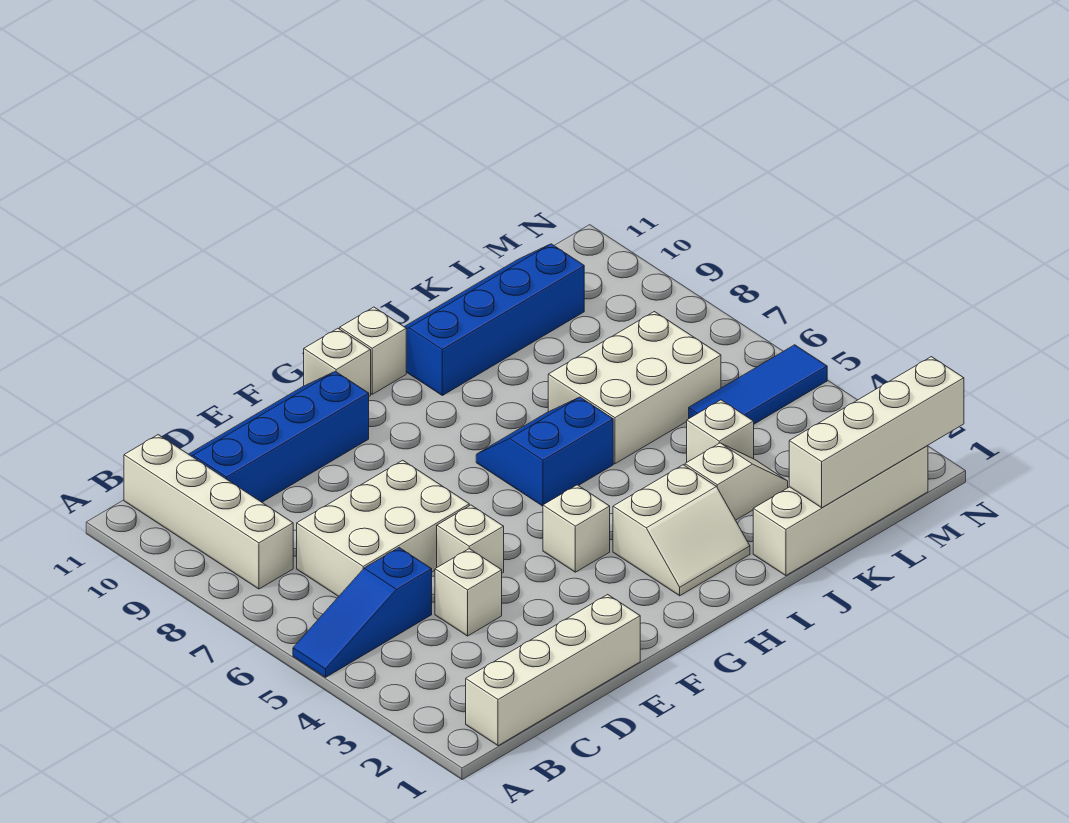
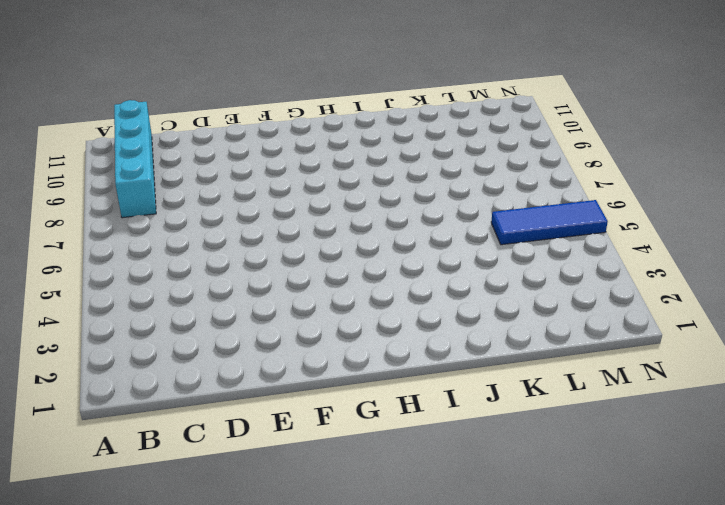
cyan 1x4 brick [114,100,156,218] -> white 1x4 brick [124,435,293,589]
none -> blue 1x3 slope [293,548,432,677]
none -> white 1x4 brick [466,595,640,746]
none -> white 2x3 brick [297,460,469,597]

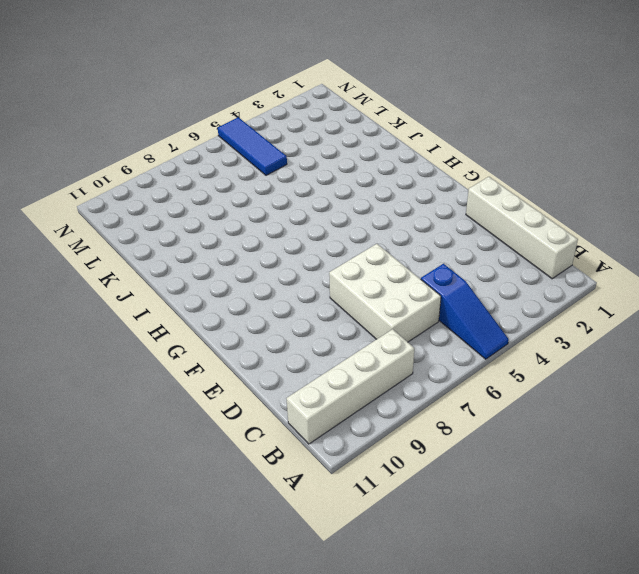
none -> blue 2x4 slope [189,371,369,502]
none -> white 1x1 brick [435,549,502,636]
none -> white 1x1 brick [437,505,504,573]

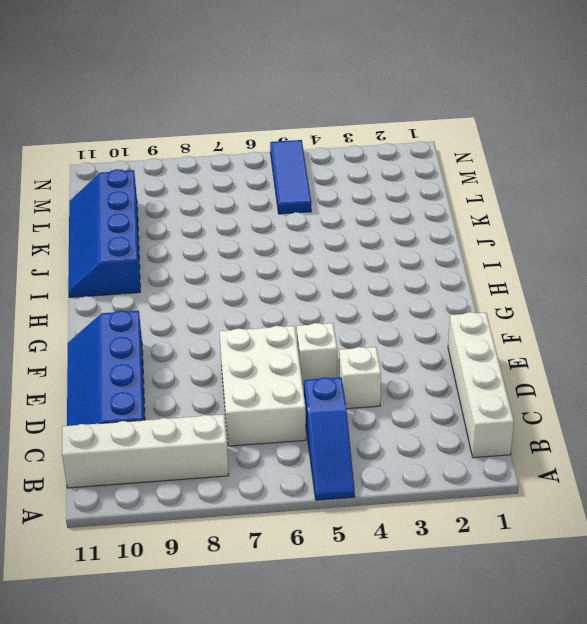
none -> white 1x1 brick [543,485,610,572]
none -> white 1x1 brick [304,328,371,396]
none -> white 2x2 slope [613,465,750,596]

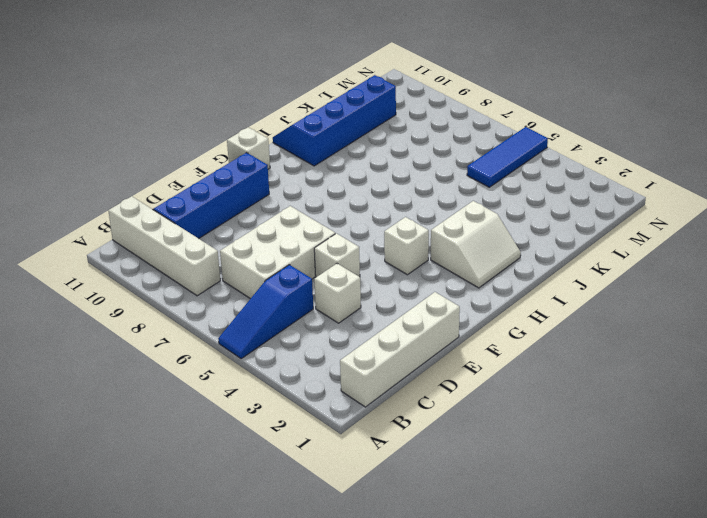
none -> blue 2x2 slope [476,397,613,506]
none -> white 1x1 brick [340,307,406,394]
none -> white 1x4 brick [753,446,928,576]

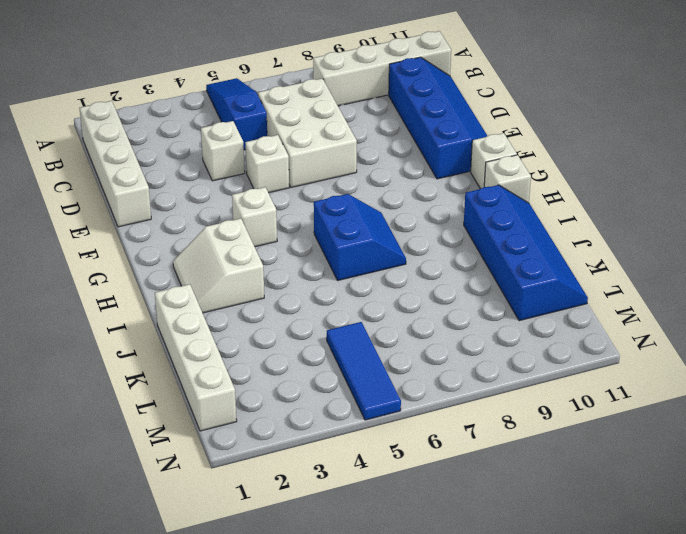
none -> white 1x2 slope [685,443,788,520]
none -> white 2x3 brick [548,312,721,464]
none -> white 1x1 brick [687,400,754,462]

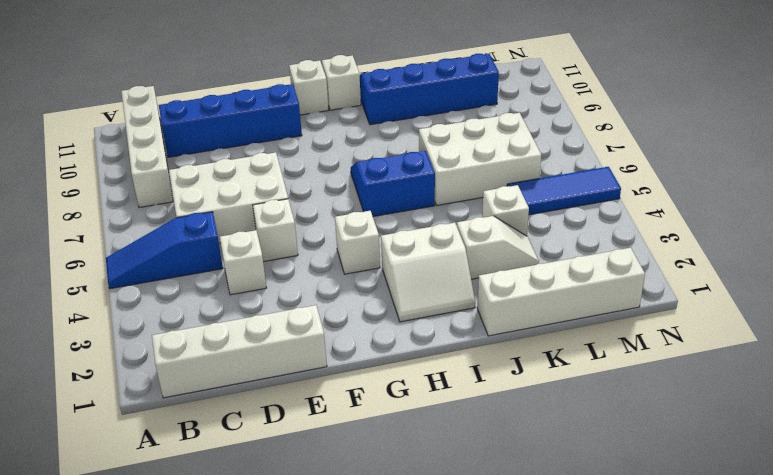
none -> white 1x4 brick [789,357,964,508]

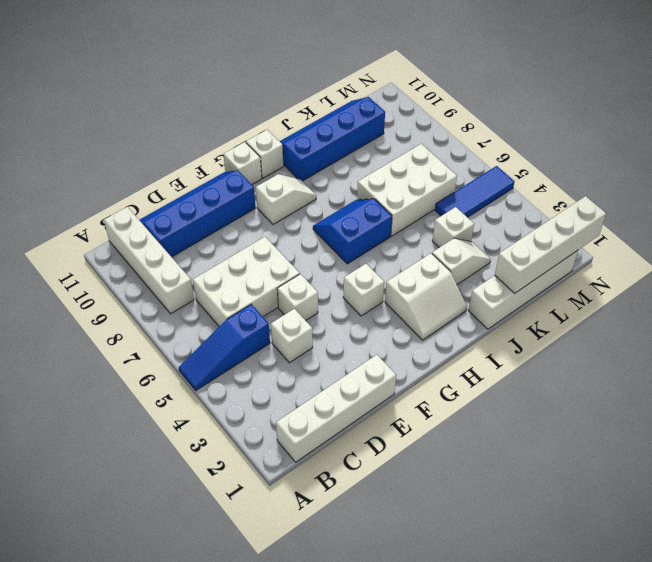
white 1x2 slope [256,174,316,224] -> none

